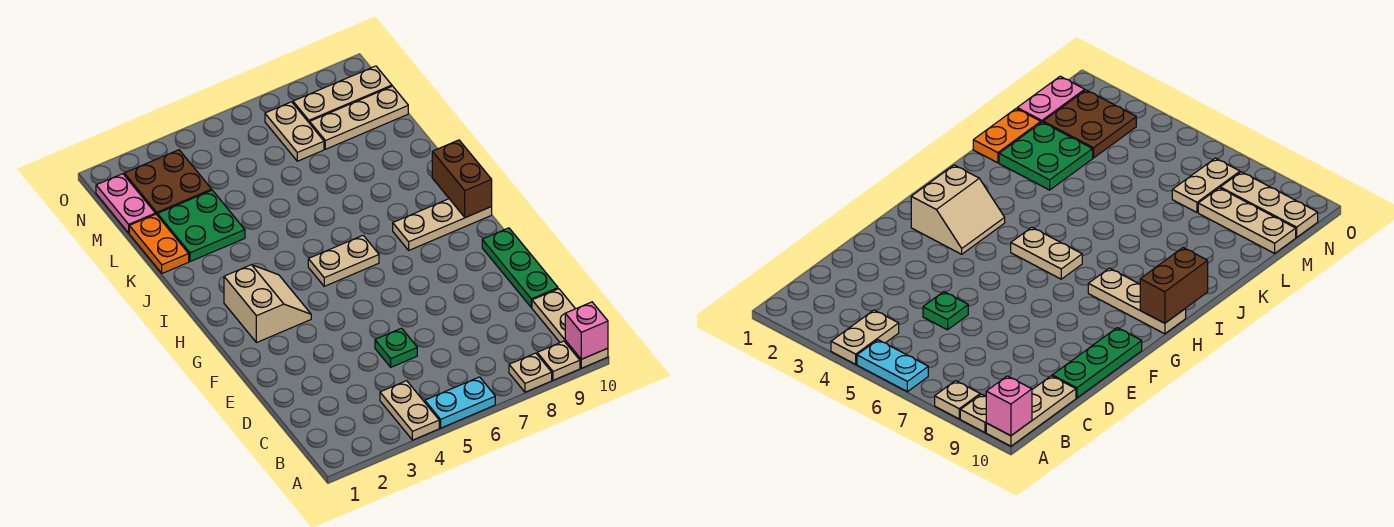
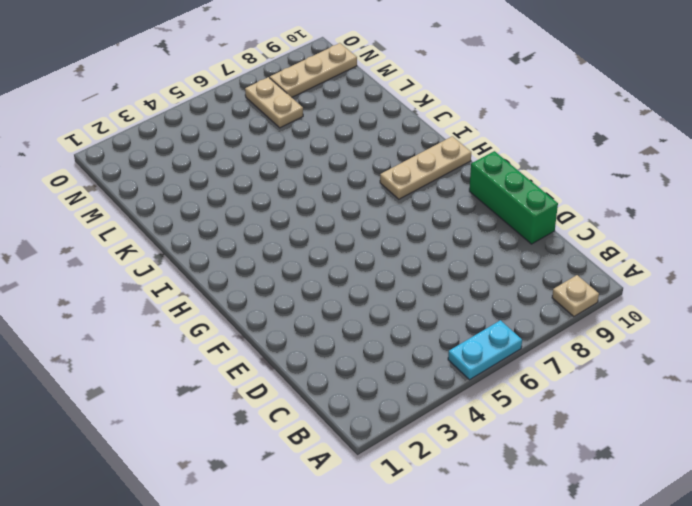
green 1x3 brick [469,151,558,244] -> green 1x3 plate [482,228,558,308]
none -> tan 1x2 plate [380,381,439,440]
none -> tan 1x1 plate [509,353,552,392]
none -> tan 1x3 plate [532,289,608,368]

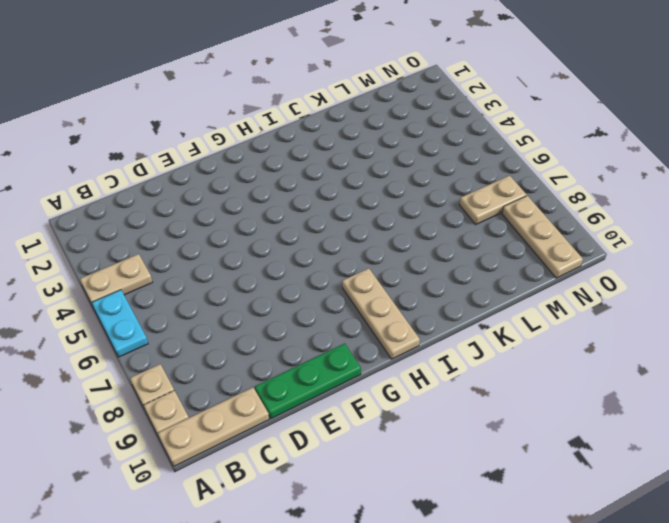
none -> green 1x1 plate [375,328,417,367]
none -> tan 2x2 slope [224,265,311,343]
none -> tan 1x2 plate [308,236,379,286]

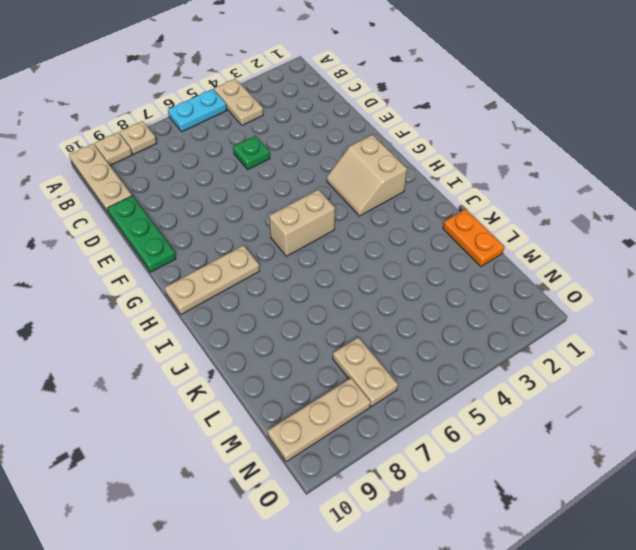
tan 1x2 brick [269,190,335,256] -> tan 1x2 plate [308,236,379,286]
none -> green 2x2 plate [158,190,245,262]
none -> pink 1x2 plate [96,174,155,233]
none -> brown 2x2 plate [124,150,212,216]

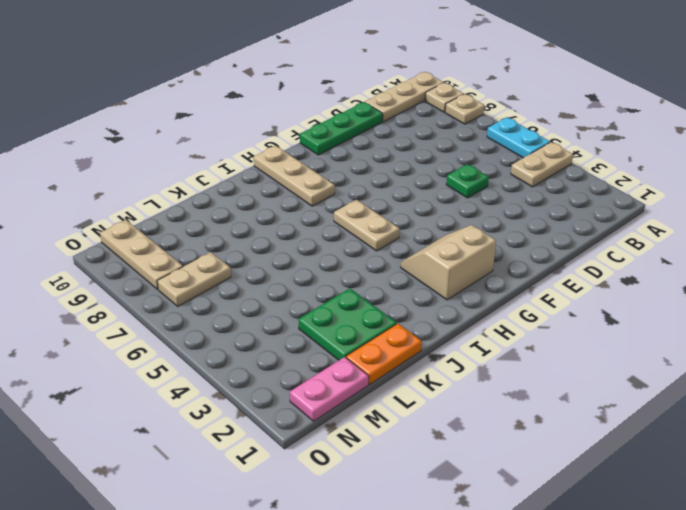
none -> brown 2x2 plate [124,150,212,216]
none -> tan 1x3 plate [310,86,408,149]
none -> pink 1x1 brick [565,302,608,359]

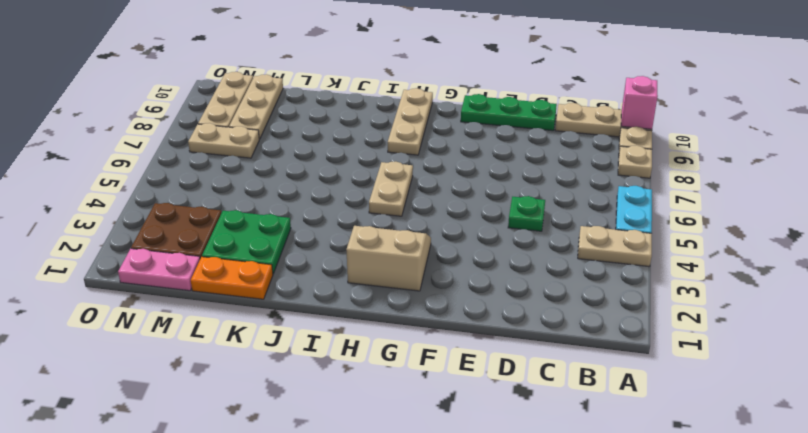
none -> brown 1x2 brick [432,140,492,218]

